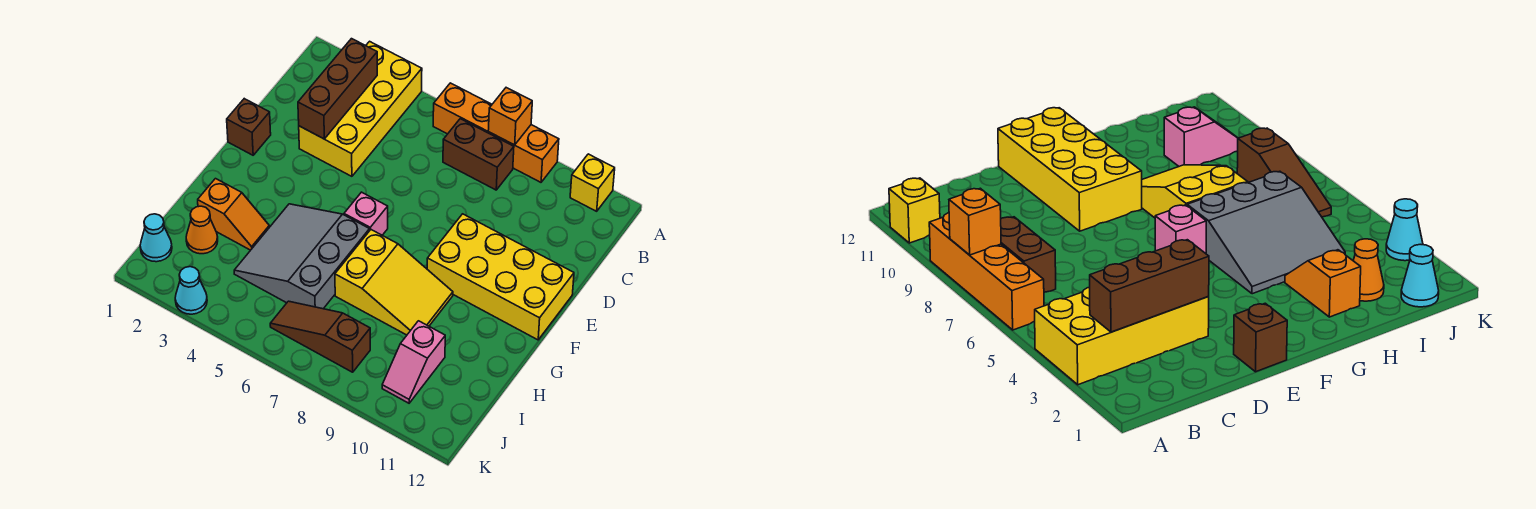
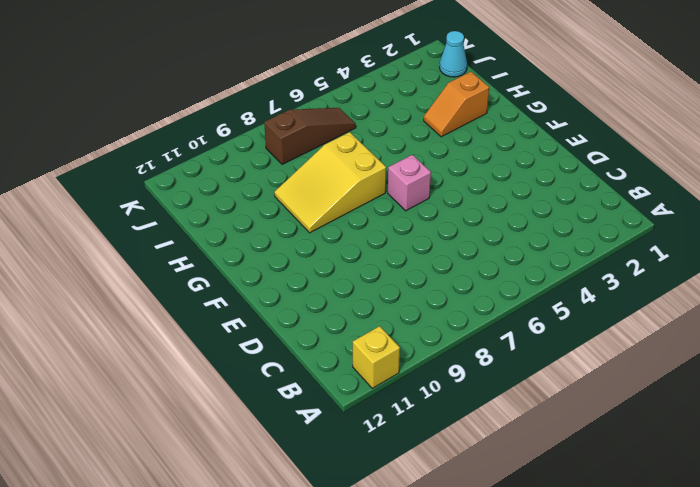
none -> yellow 2x4 brick [299,41,422,176]
none -> orange 1x4 brick [433,83,559,182]
none -> brown 1x2 brick [443,119,514,190]

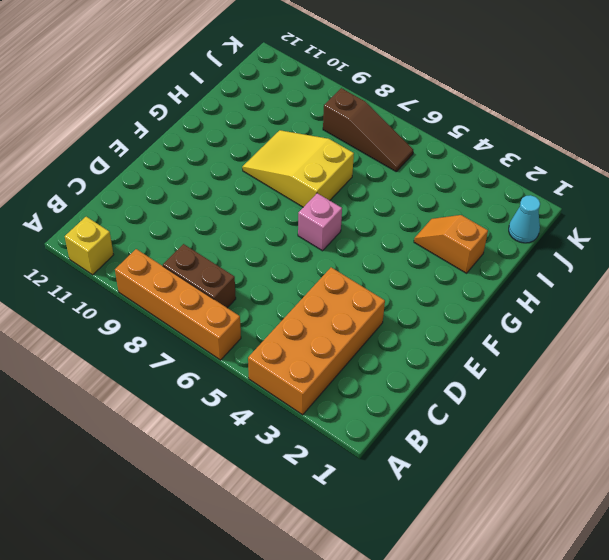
orange 2x4 brick [248,267,385,415] -> yellow 2x4 brick [299,41,422,176]
none -> brown 1x1 brick [227,99,271,155]
none -> yellow 2x4 brick [427,214,574,340]
none -> grey 3x3 slope [234,204,370,309]

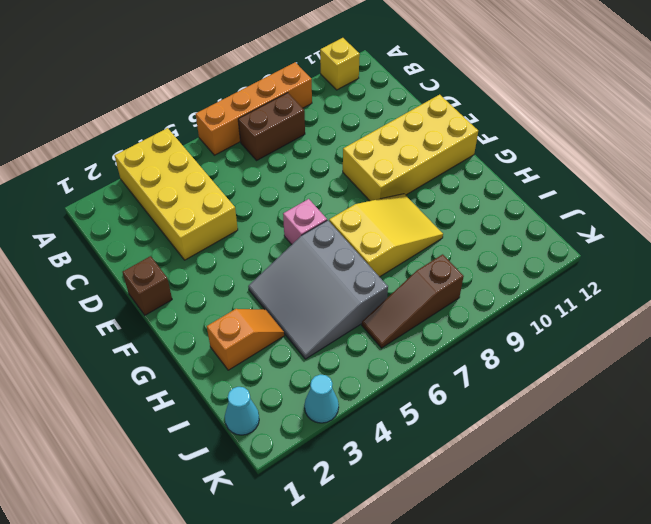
none -> orange 1x1 cone [186,206,218,254]
none -> pink 1x2 slope [382,321,445,403]
none -> orange 1x1 brick [488,88,532,145]

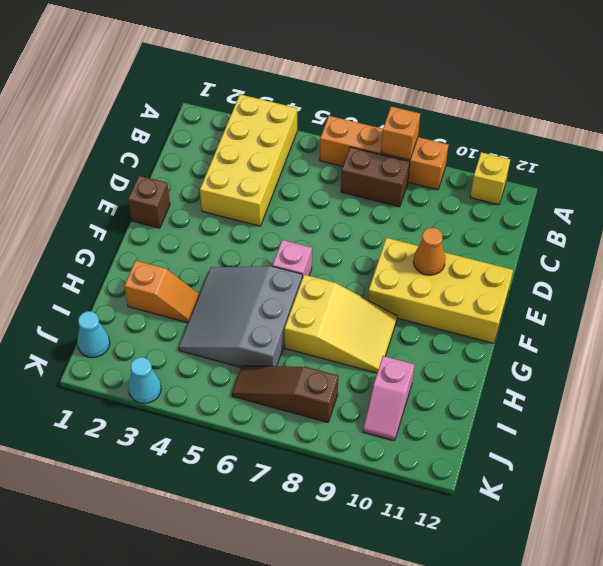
orange 1x1 cone [413,228,446,275] -> orange 1x1 cone moved to [186,206,218,254]
none -> brown 1x3 brick [298,39,377,139]

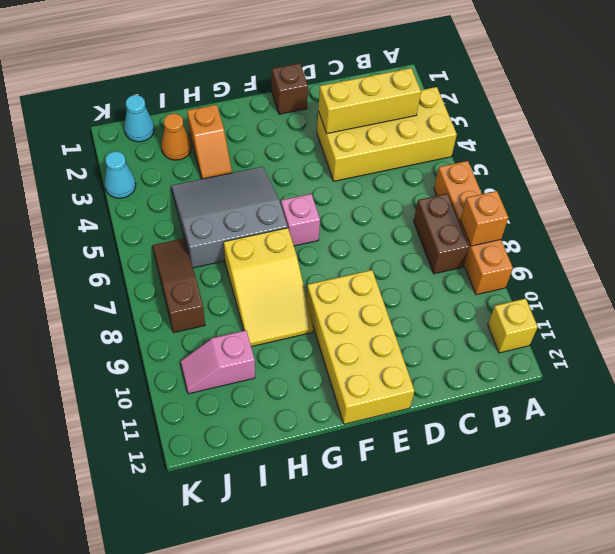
yellow 1x3 brick [318,68,421,134] -> brown 1x3 brick [298,39,377,139]

